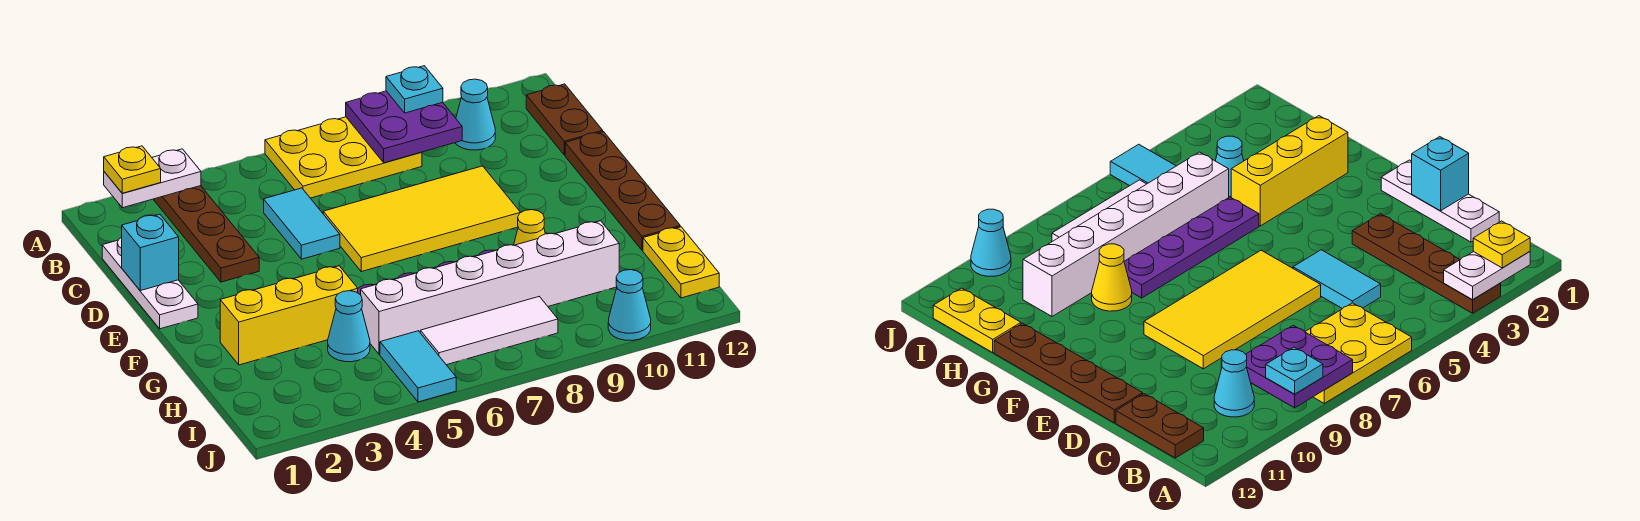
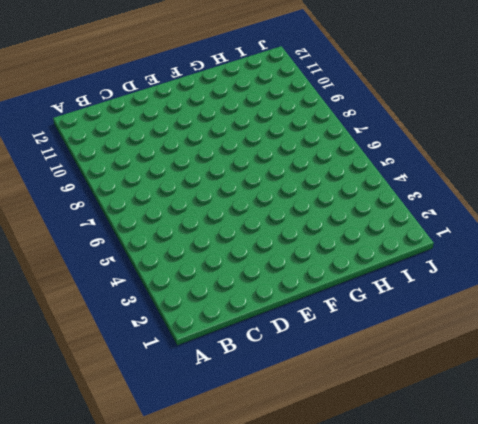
none -> brown 1x4 plate [153,186,259,282]
none -> yellow 2x3 plate [265,117,422,198]
none -> cyan 1x1 cone [455,79,495,150]

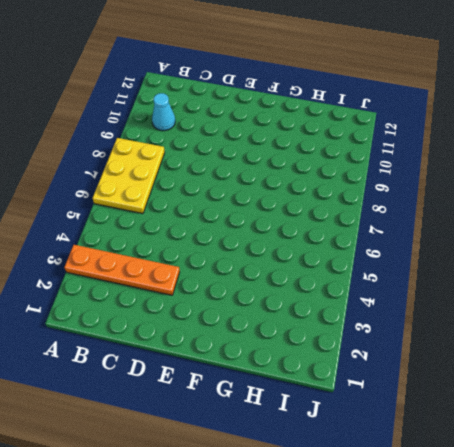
orange 1x4 plate [64,245,180,295] -> brown 1x4 plate [153,186,259,282]
none -> brown 1x2 plate [526,84,603,155]
none -> white 1x3 plate [102,238,198,329]
none -> cyan 1x2 tile [264,188,340,259]

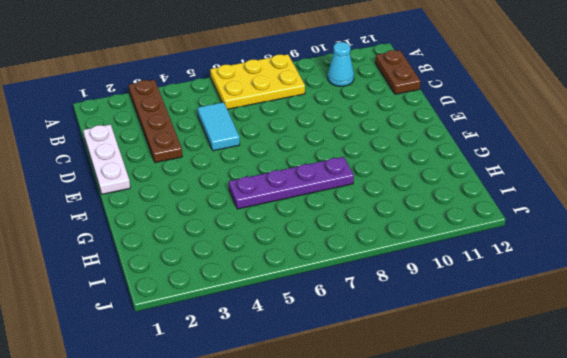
none -> yellow 2x4 tile [323,166,520,272]
none -> brown 1x4 plate [565,132,680,250]
none -> yellow 1x3 brick [220,266,358,365]

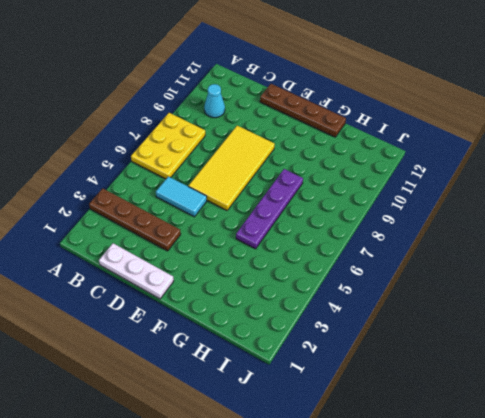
none -> brown 1x2 plate [526,84,603,155]
none -> yellow 1x3 brick [220,266,358,365]
none -> yellow 1x1 cone [514,210,545,245]

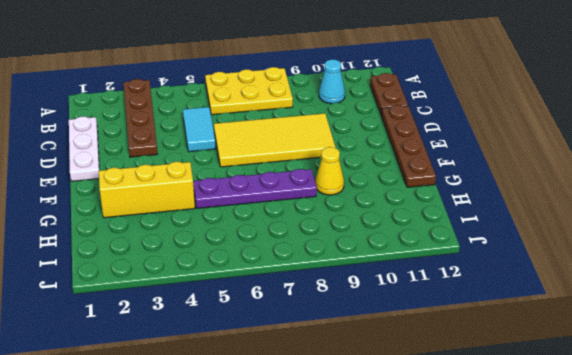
none -> cyan 1x1 cone [328,291,370,362]
none -> white 1x6 brick [361,221,619,354]
none -> yellow 1x2 plate [643,227,719,298]

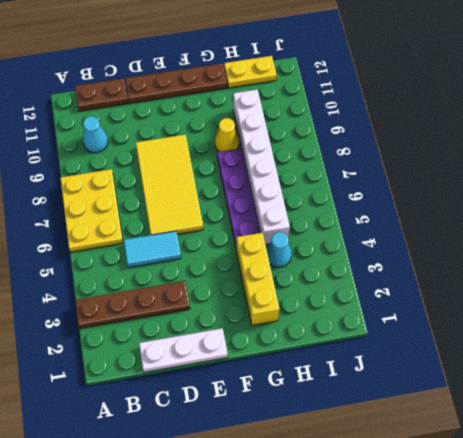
none -> cyan 1x2 tile [380,331,456,402]
none -> white 1x3 tile [420,297,558,365]
none -> cyan 1x1 cone [608,270,651,341]

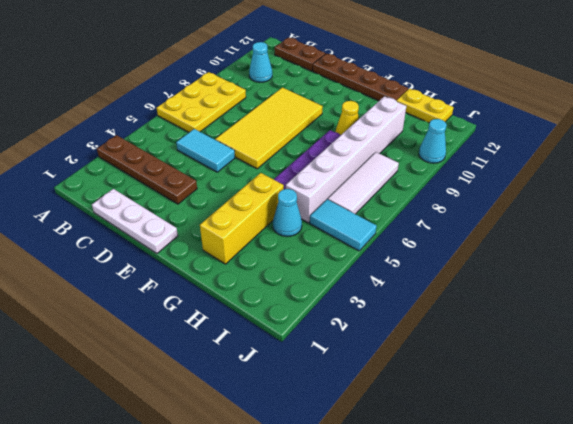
none -> white 1x2 plate [104,149,201,208]
none -> purple 2x2 plate [346,91,462,163]
none -> cyan 1x1 brick [122,214,179,291]

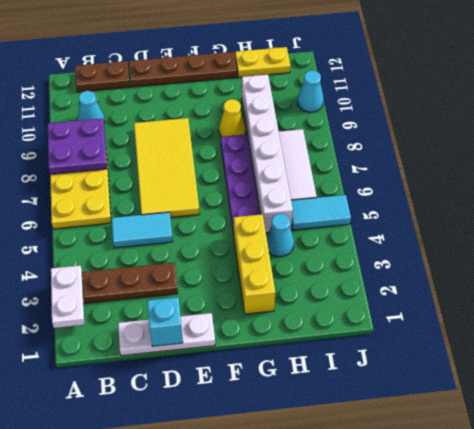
none -> yellow 1x1 plate [104,146,161,193]
none -> cyan 1x1 plate [386,66,443,113]

